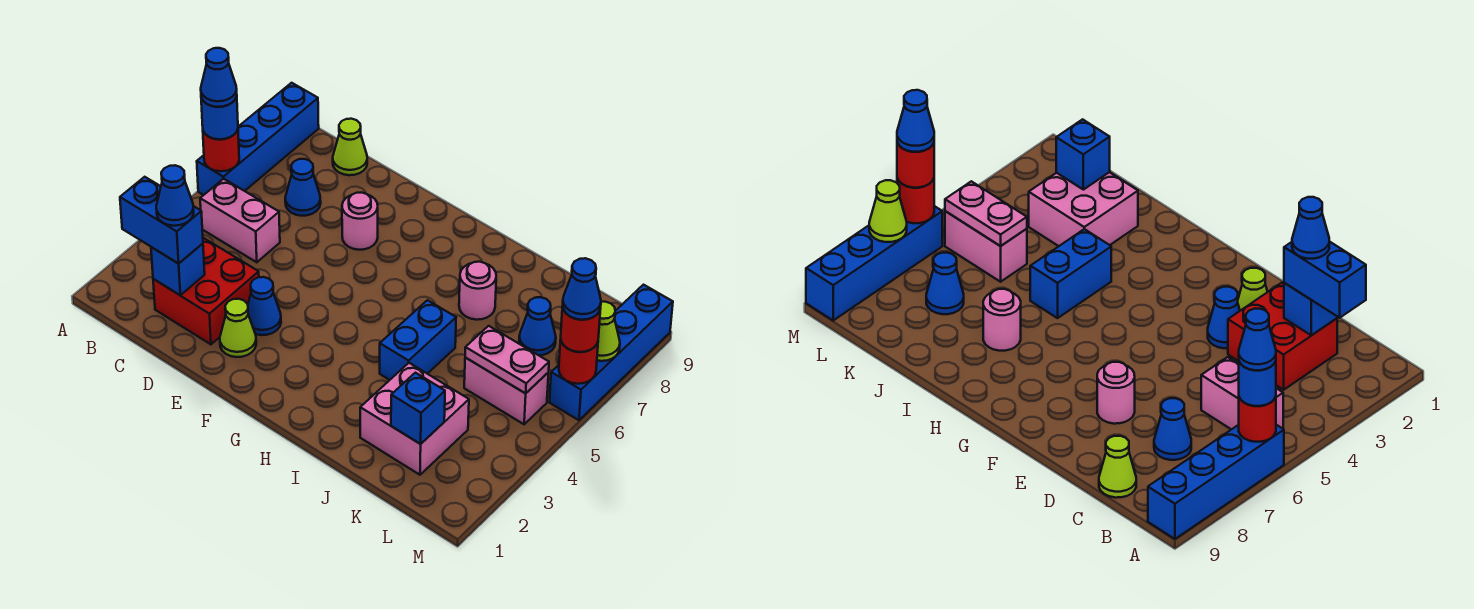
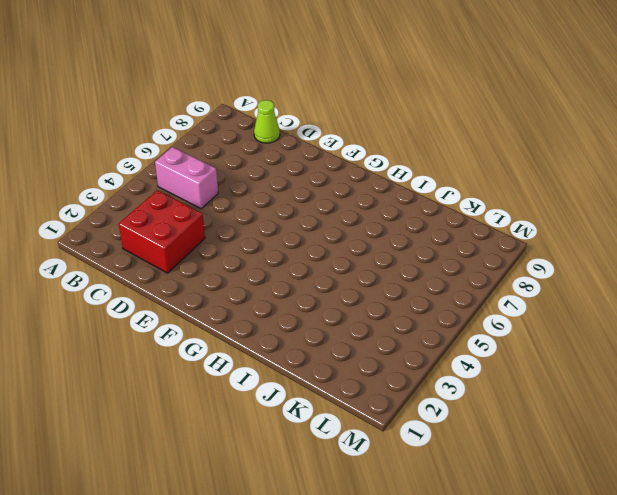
none -> blue 1x4 brick [197,83,319,195]
none -> blue 1x1 cone [285,159,321,216]
none -> lime 1x1 cone [220,299,256,357]

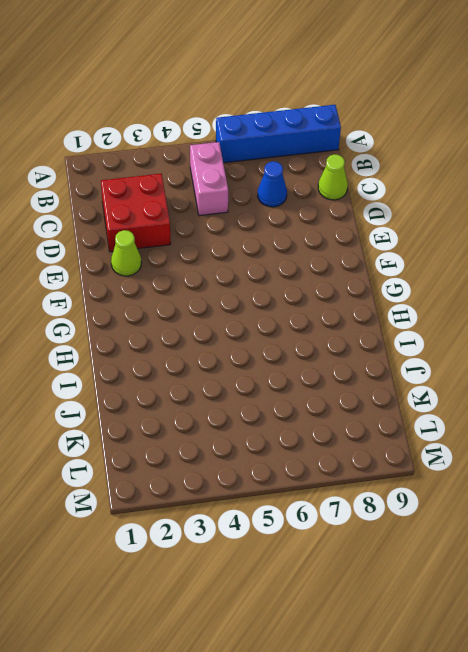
none -> blue 1x1 cone [248,277,281,335]
none -> pink 1x1 round brick [342,192,378,250]
none -> blue 1x2 brick [380,300,456,380]

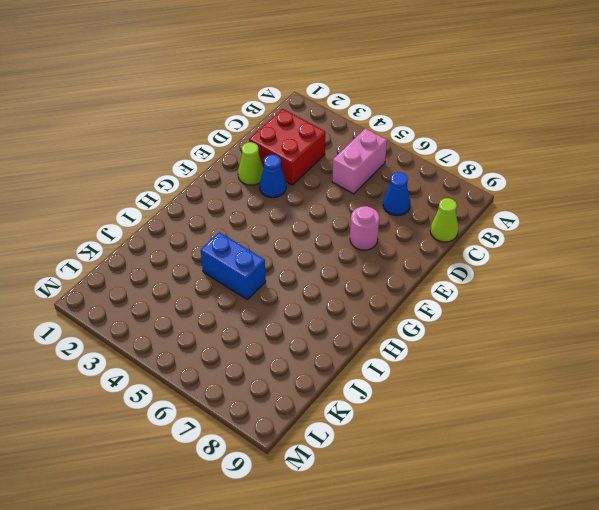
none -> blue 1x4 brick [197,83,319,195]
none -> pink 1x1 round brick [459,262,496,320]
none -> pink 2x2 brick [360,363,469,475]

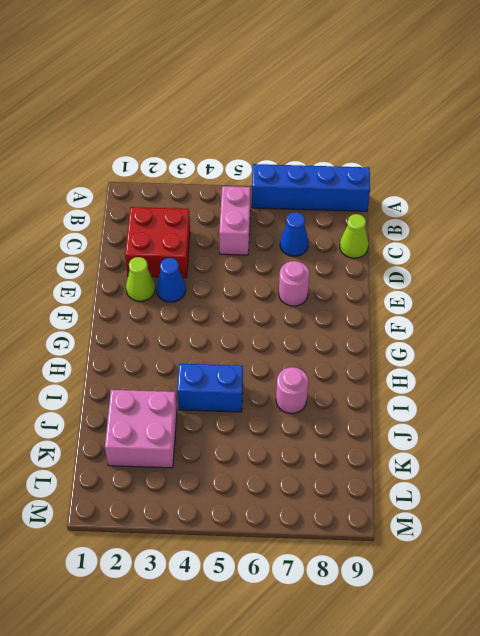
none -> pink 1x2 brick [464,358,549,424]
none -> blue 1x1 cone [519,297,556,355]
none -> blue 1x4 brick [549,285,673,420]

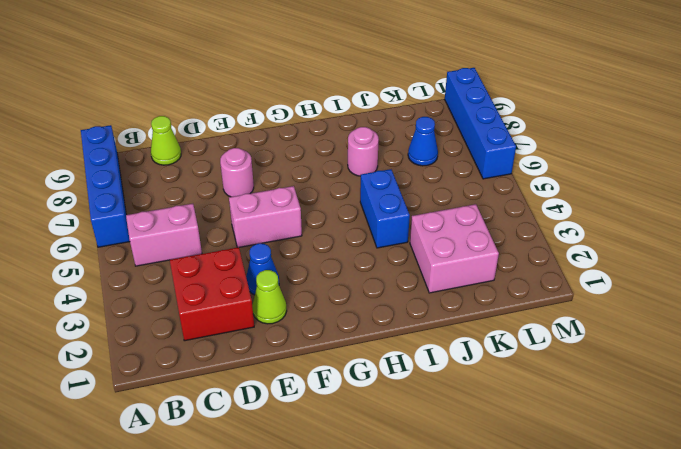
pink 1x2 brick [229,186,302,247] -> pink 1x2 brick moved to [464,358,549,424]
none -> blue 1x1 cone [285,159,321,216]
none -> red 1x1 round brick [203,129,239,171]
none -> blue 1x1 brick [151,244,205,295]

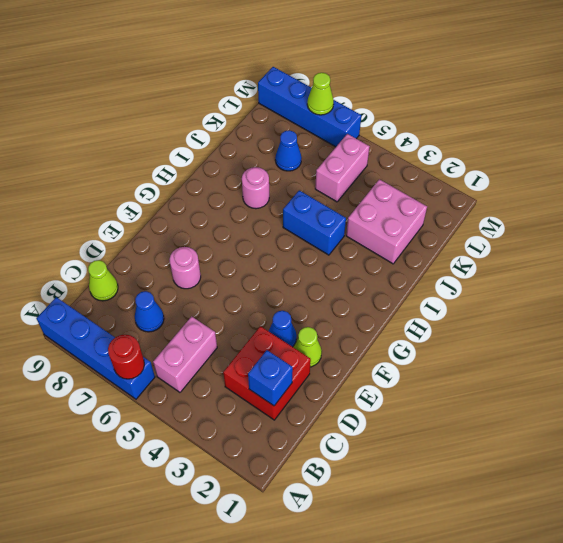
none -> blue 1x1 brick [391,373,445,444]
none -> pink 1x2 plate [465,326,549,393]
none -> red 1x1 round brick [559,340,598,384]

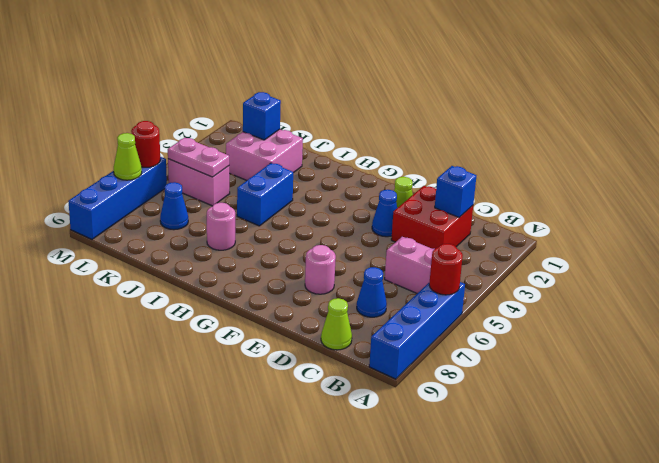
none -> blue 1x1 round brick [201,96,238,139]
none -> blue 1x2 brick [120,177,203,264]
none -> red 1x1 round brick [561,306,601,352]

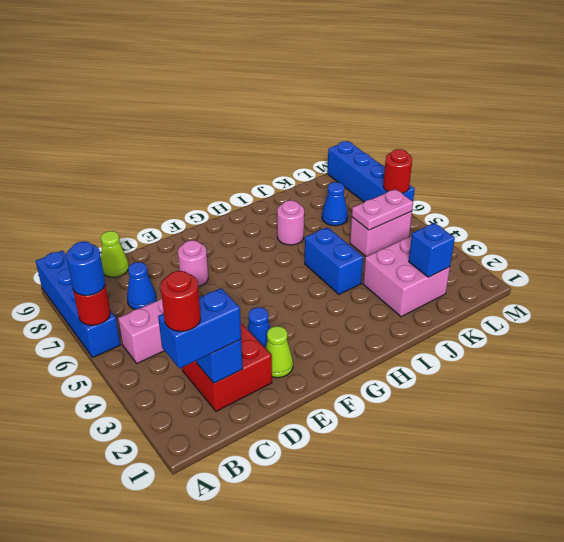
red 1x1 round brick [161,271,201,331] -> red 1x1 round brick moved to [561,306,601,352]
none -> lime 1x1 cone [597,302,620,361]
none -> blue 1x1 cone [201,48,237,107]
none -> blue 1x1 cone [156,165,194,226]

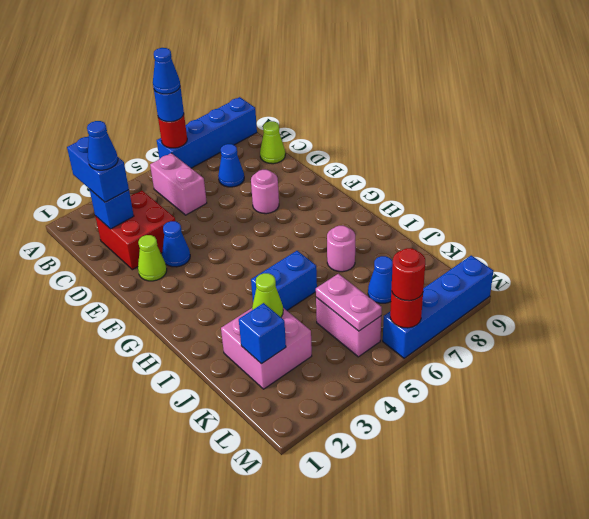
lime 1x1 cone [252,273,283,317] -> lime 1x1 cone moved to [597,302,620,361]
none -> blue 1x1 cone [563,258,601,320]

